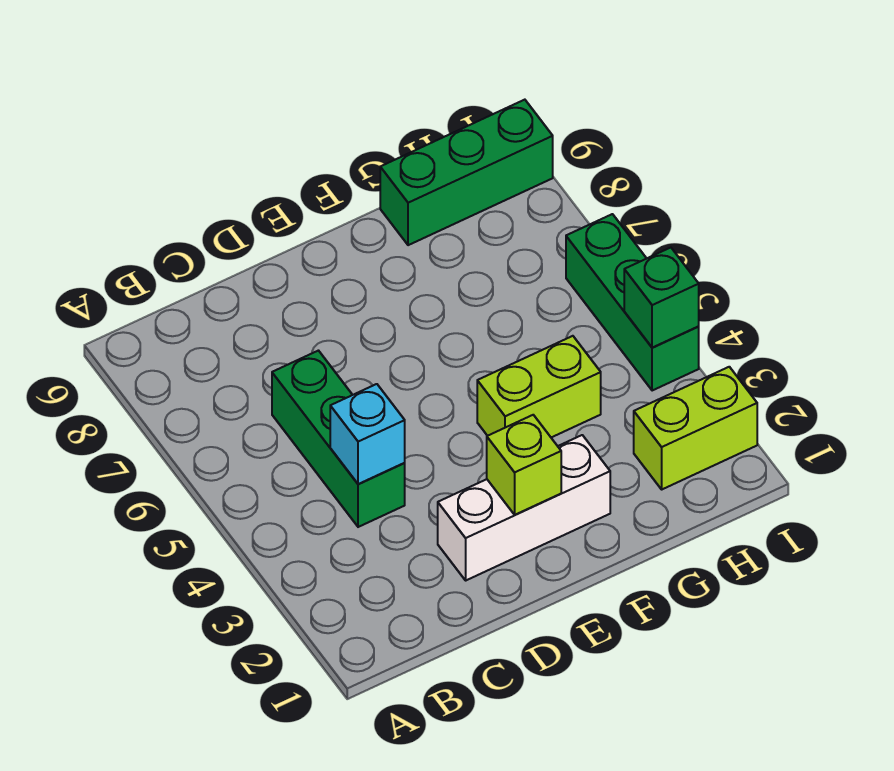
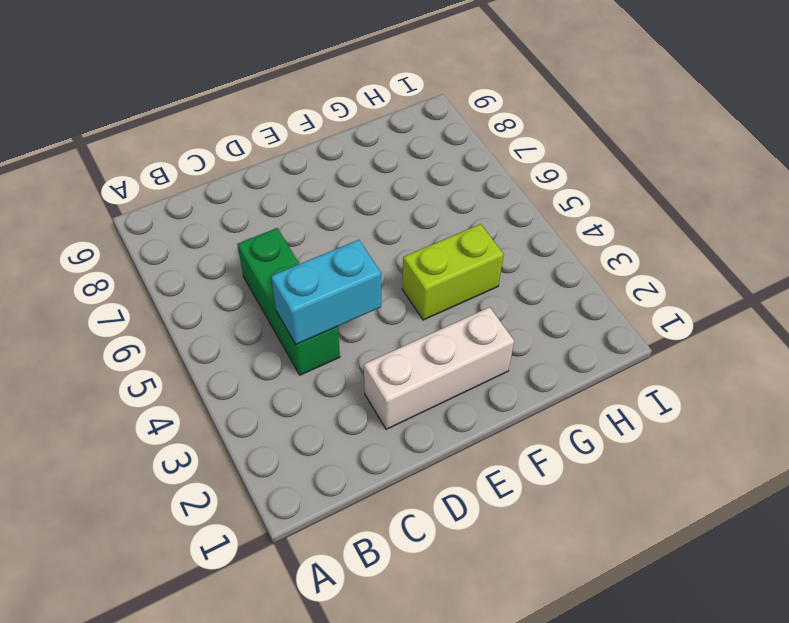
cyan 1x2 brick [271,240,381,344] -> cyan 1x1 brick [330,384,405,484]
none -> green 1x3 brick [380,100,553,245]
none -> lime 1x2 brick [634,367,757,489]

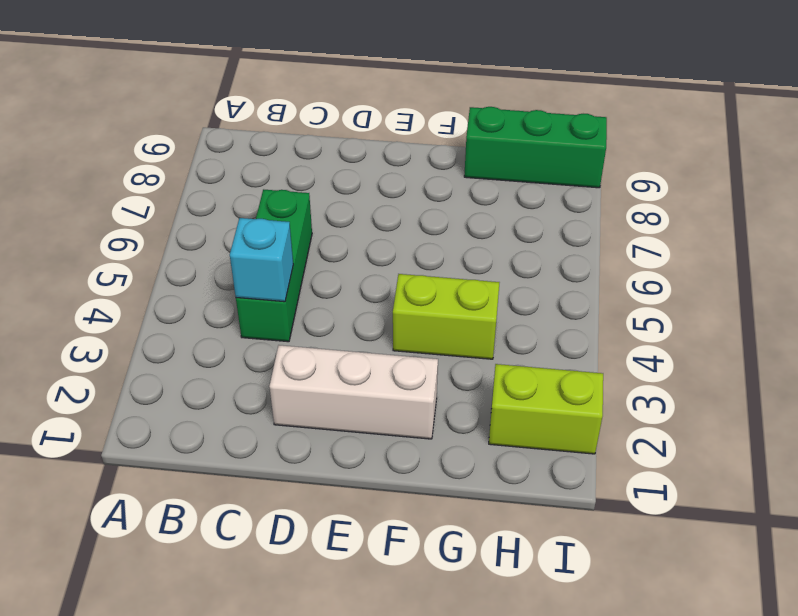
none -> green 1x3 brick [566,214,699,391]
none -> lime 1x1 brick [487,415,561,515]

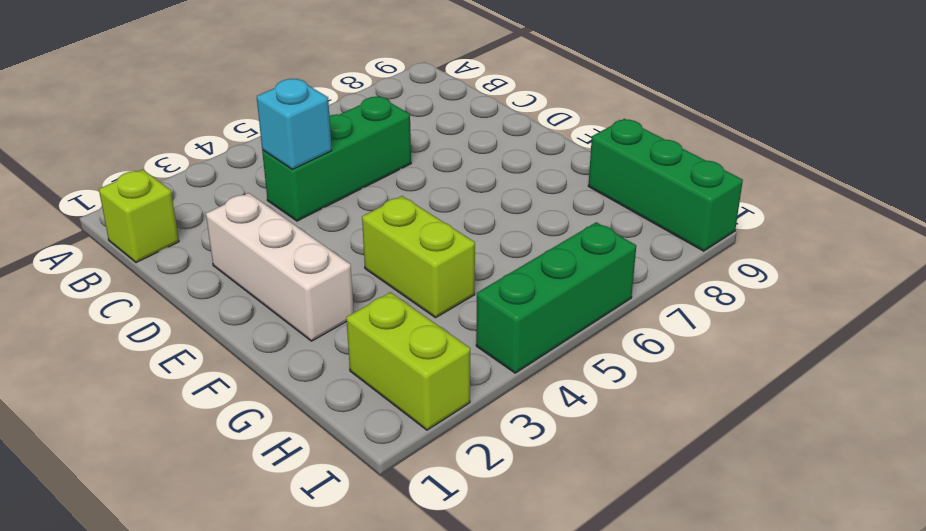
lime 1x1 brick [99,169,179,263] -> lime 1x1 brick moved to [487,415,561,515]
none -> green 1x1 brick [624,248,699,348]

